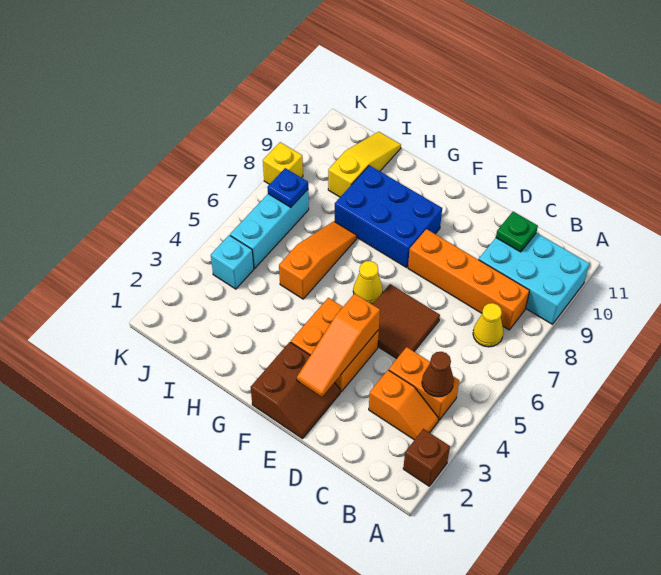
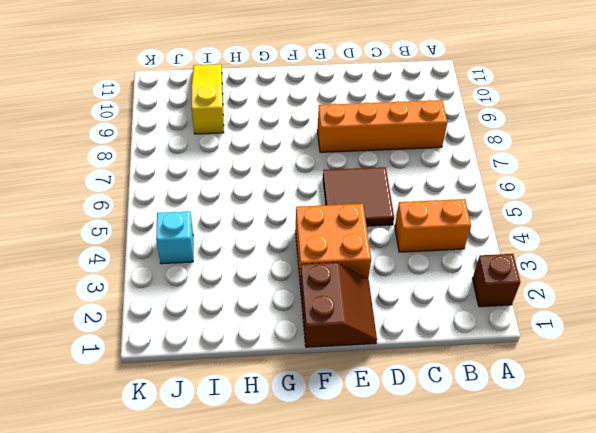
none -> cyan 2x3 brick [479,233,590,324]
none -> orange 1x2 slope [369,370,439,440]
none -> yellow 1x1 cone [473,303,503,347]

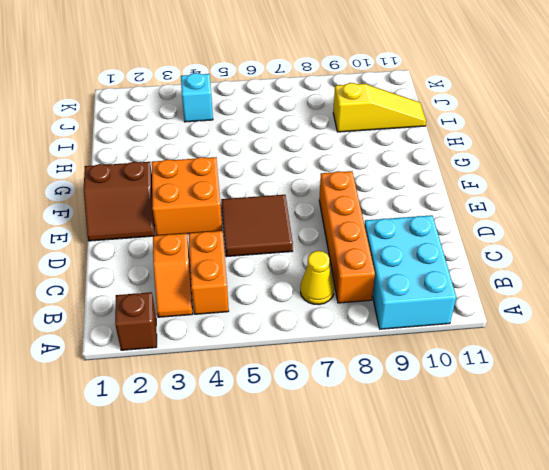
none -> yellow 1x1 cone [353,261,383,304]
none -> blue 2x3 brick [335,165,442,267]
none -> orange 1x3 slope [279,221,357,299]

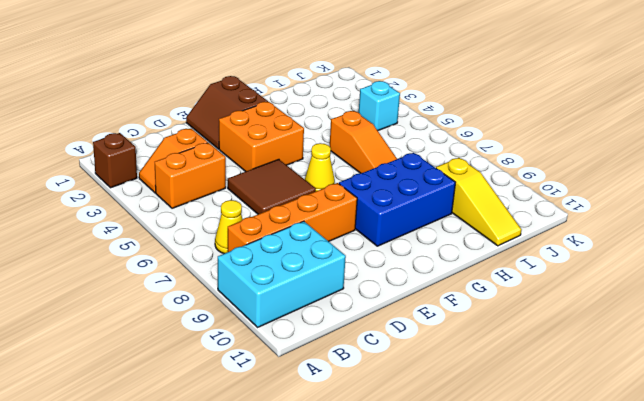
none -> cyan 1x3 brick [230,190,309,268]
none -> yellow 1x1 brick [263,142,303,184]
none -> brown 1x1 cone [422,352,454,397]

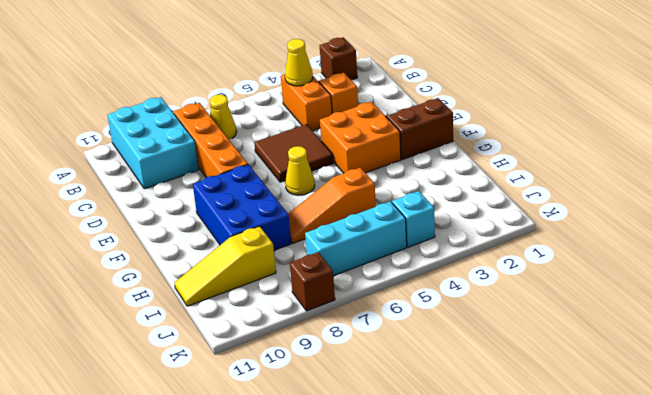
yellow 1x1 cone [285,39,313,86] -> brown 1x1 cone [422,352,454,397]
brown 1x1 brick [290,252,335,311] -> yellow 1x1 brick [263,142,303,184]
none -> green 1x1 plate [496,212,538,252]
none -> orange 1x3 slope [297,294,380,397]
none -> blue 1x1 plate [267,168,308,207]

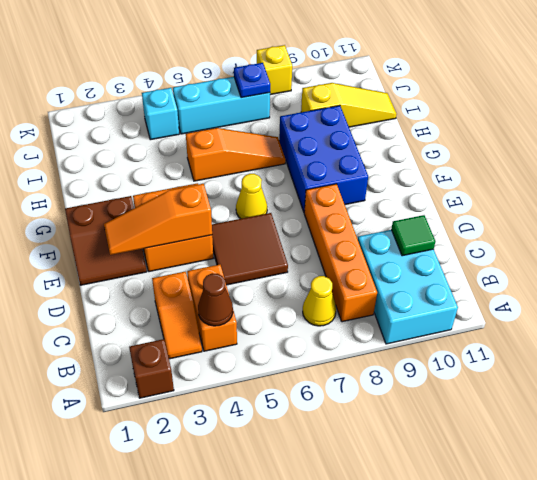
green 1x1 tile [391,215,435,256] -> green 1x1 plate [496,212,538,252]

